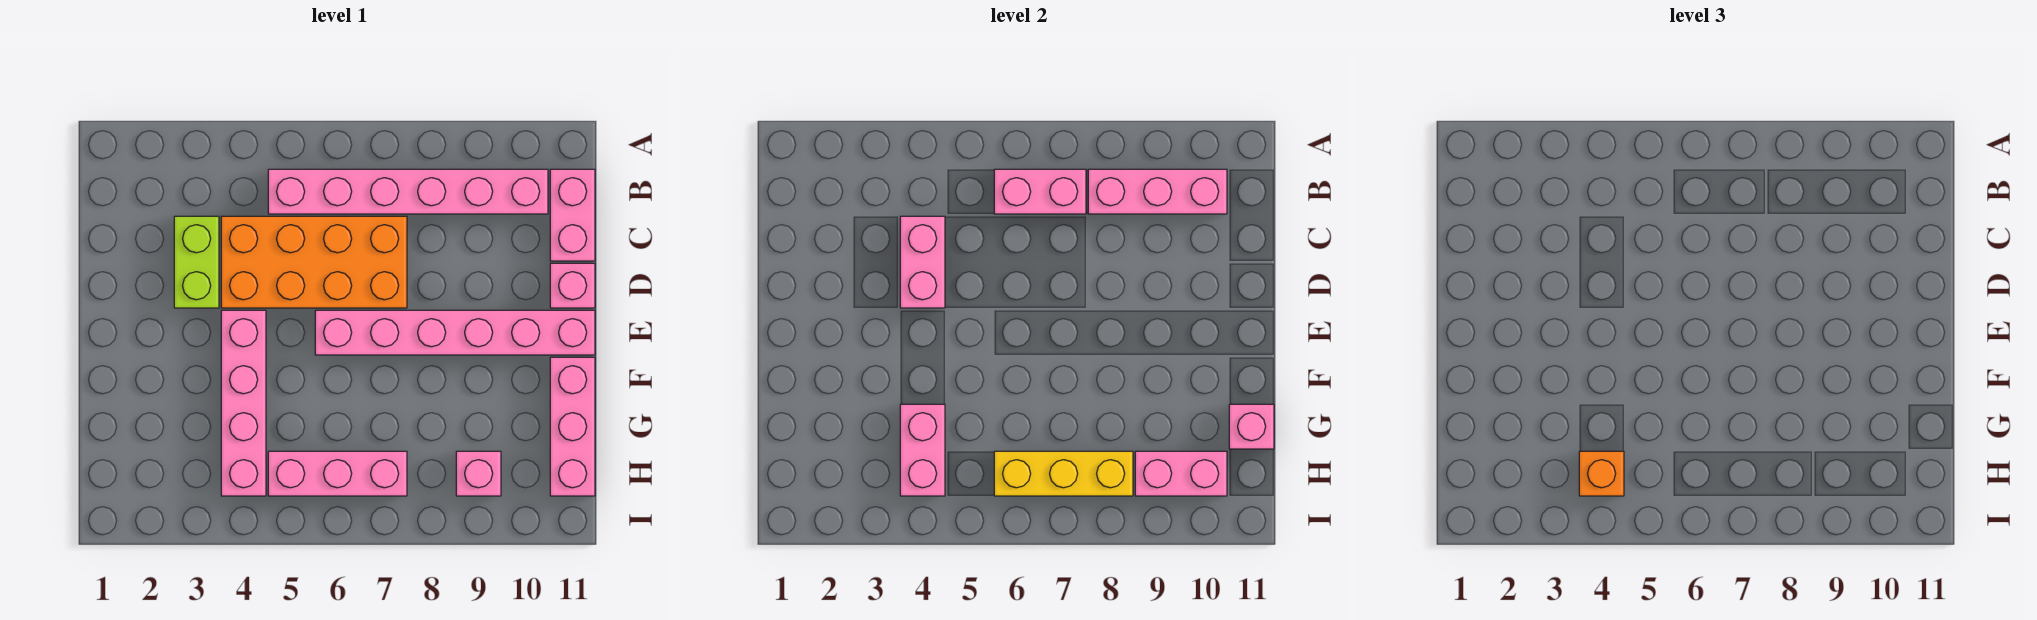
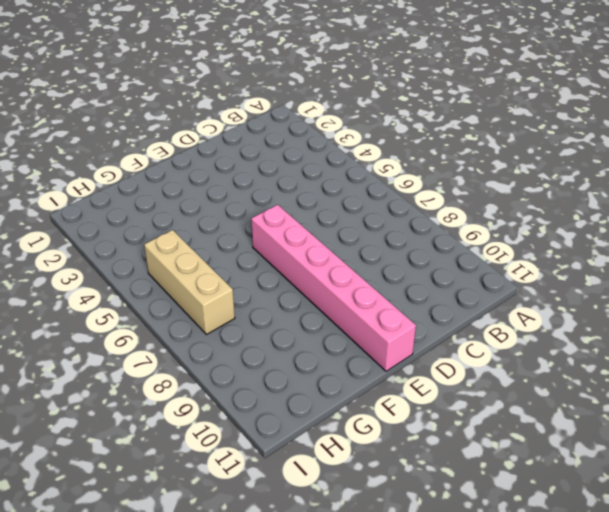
tan 1x3 brick [144,230,235,335] -> pink 1x3 brick [268,451,407,496]
none -> pink 1x6 brick [268,169,548,214]
none -> pink 1x2 brick [550,169,595,261]
none -> lime 1x2 brick [174,216,219,308]

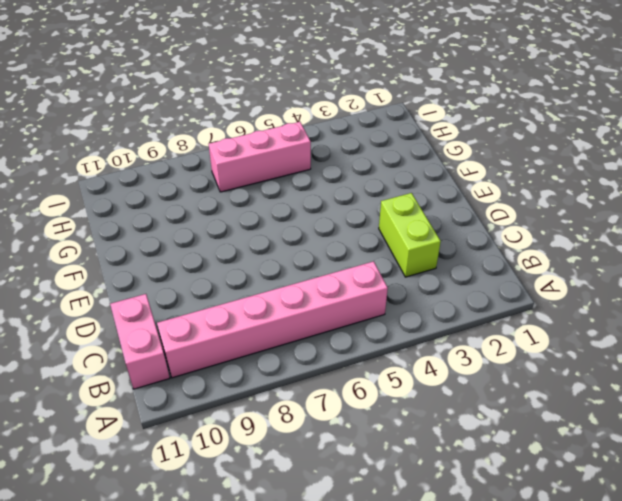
none -> orange 2x4 brick [221,216,407,308]
none -> pink 1x1 brick [550,263,595,308]
none -> pink 1x4 brick [221,310,266,496]

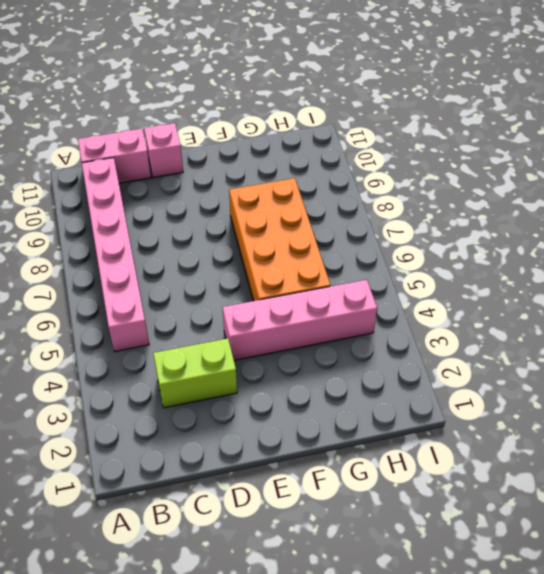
orange 2x4 brick [229,178,331,301] -> orange 2x4 brick moved to [221,216,407,308]
none -> pink 1x6 brick [315,310,595,355]
none -> pink 1x3 brick [550,357,595,496]
none -> pink 1x3 brick [268,451,407,496]

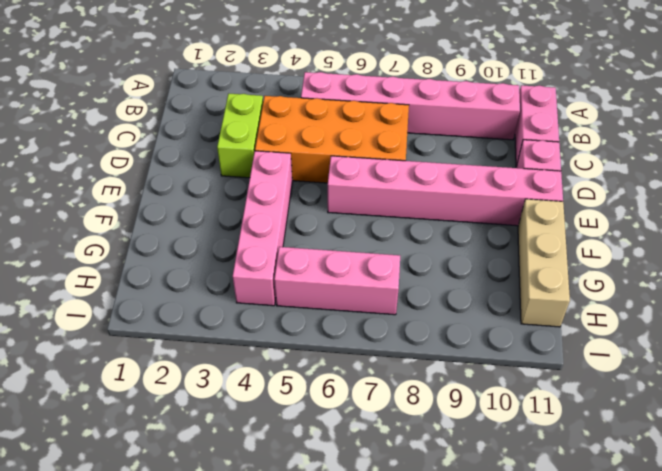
tan 1x3 brick [518,199,570,327] -> pink 1x3 brick [550,357,595,496]
none -> pink 1x1 brick [456,451,501,496]
none -> pink 1x2 brick [994,169,1086,214]
none -> pink 1x3 brick [1088,169,1227,214]

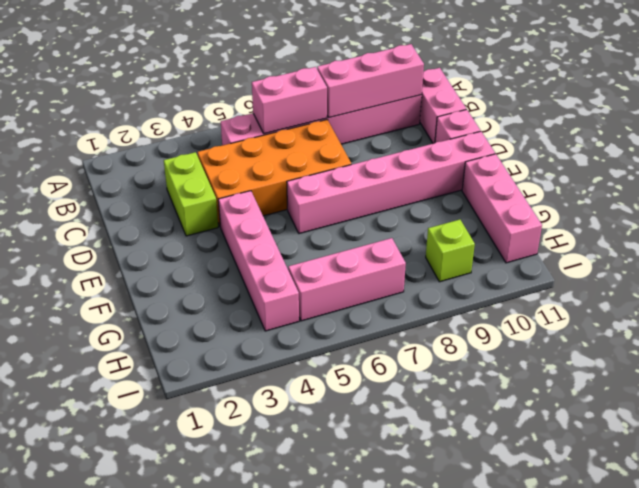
lime 1x1 brick [426,220,475,282] -> pink 1x1 brick [456,451,501,496]
none -> pink 1x2 brick [900,216,945,308]
none -> pink 1x2 brick [900,404,945,496]
none -> pink 1x1 brick [1229,404,1274,449]

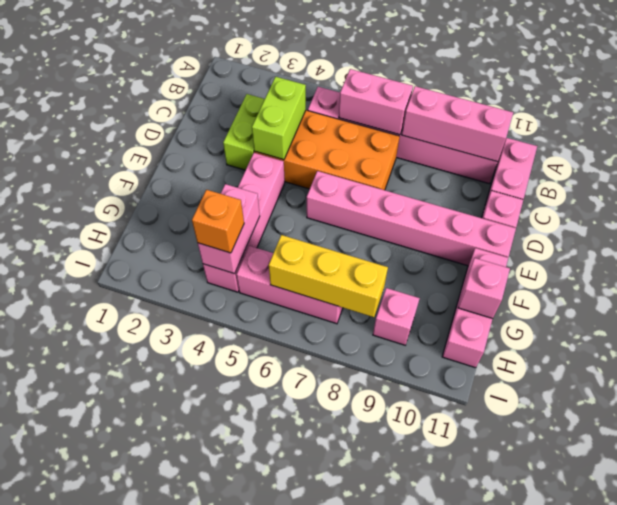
lime 1x2 brick [252,77,306,160] -> pink 1x2 brick [900,216,945,308]
none -> pink 1x2 brick [1135,451,1227,496]

